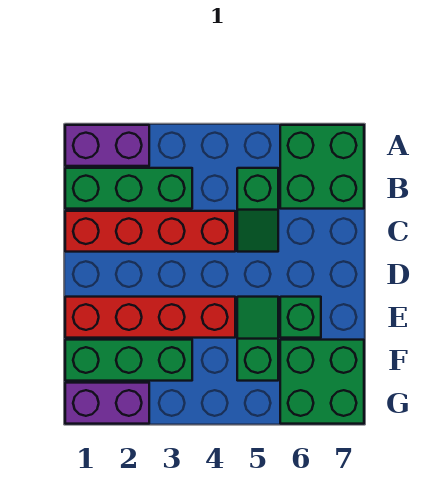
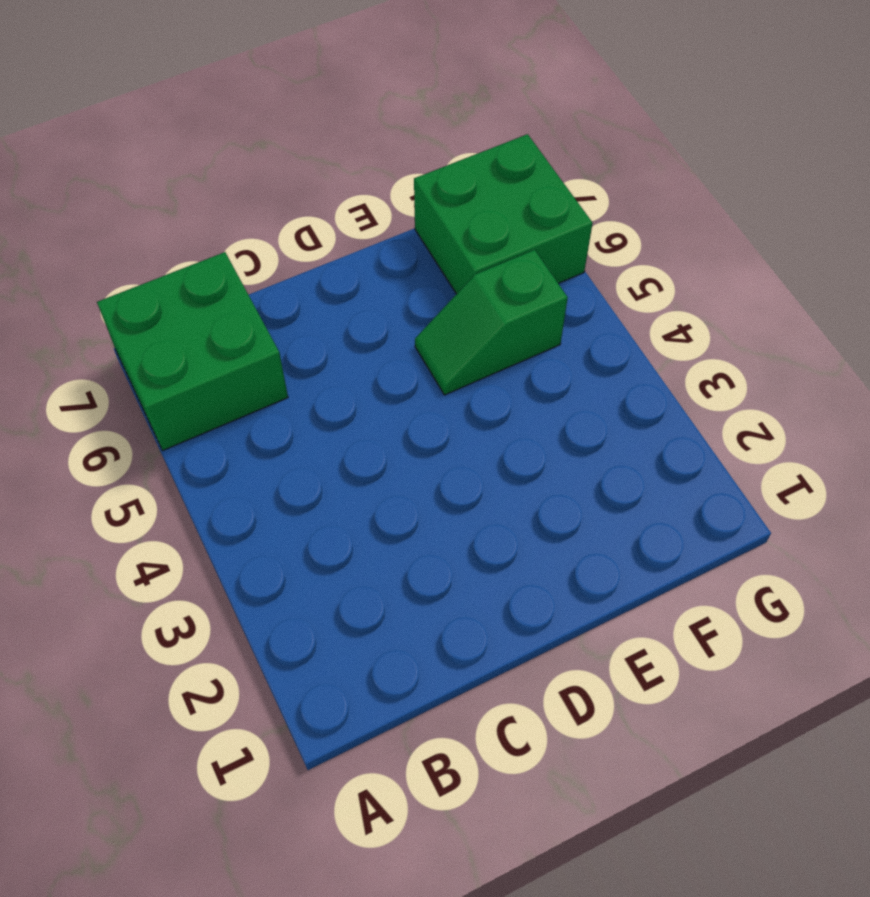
none -> purple 1x2 brick [65,125,149,166]
none -> green 1x3 brick [65,168,192,209]

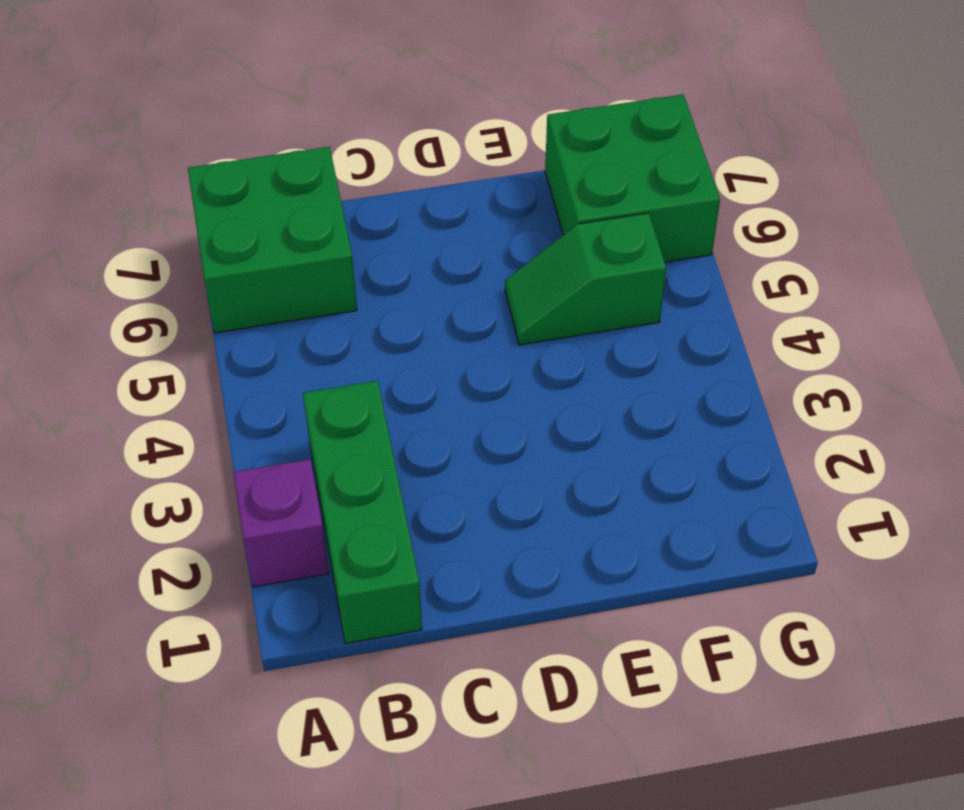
purple 1x1 brick [233,459,329,587] -> purple 1x2 brick [65,125,149,166]
none -> green 1x2 slope [237,168,278,252]
none -> red 1x4 brick [65,211,235,252]

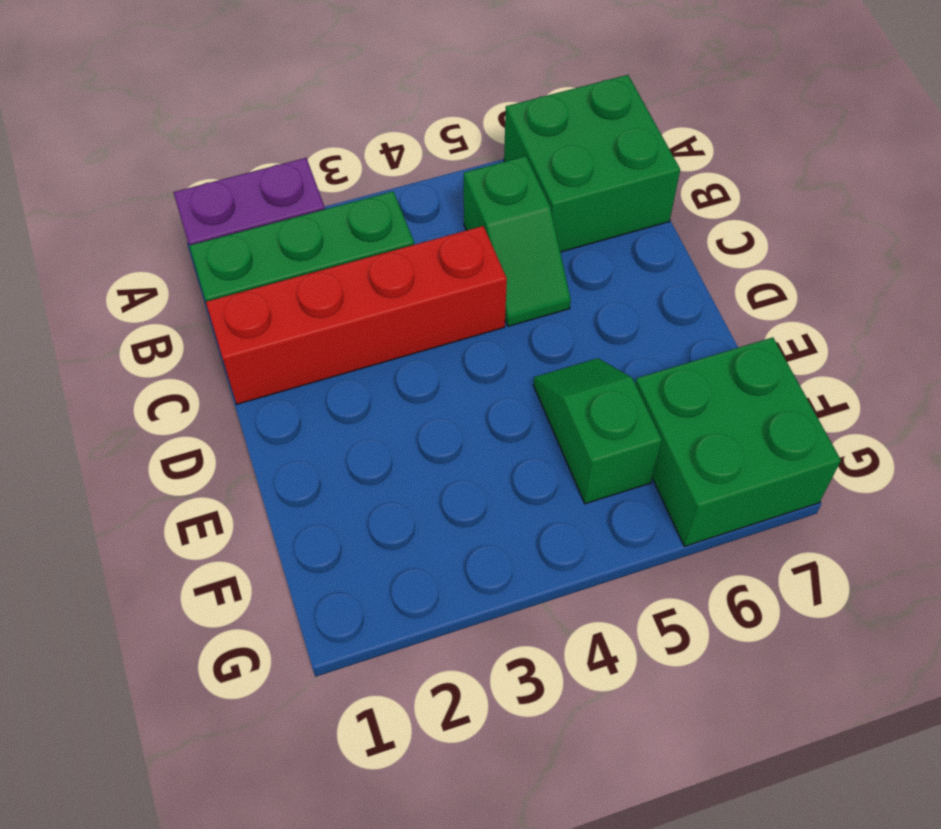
none -> red 1x4 brick [65,297,235,338]
none -> green 1x1 brick [280,297,321,338]

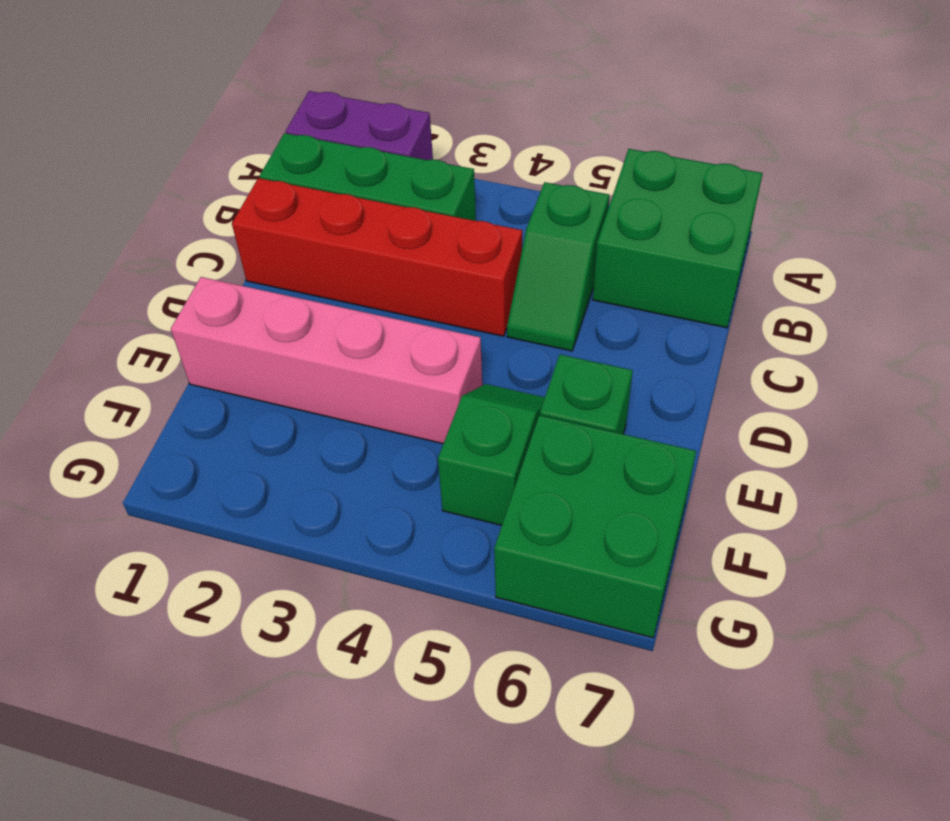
pink 1x4 brick [171,277,482,444] -> red 1x4 brick [65,297,235,338]
none -> green 1x3 brick [65,340,192,381]
none -> purple 1x2 brick [65,383,149,424]

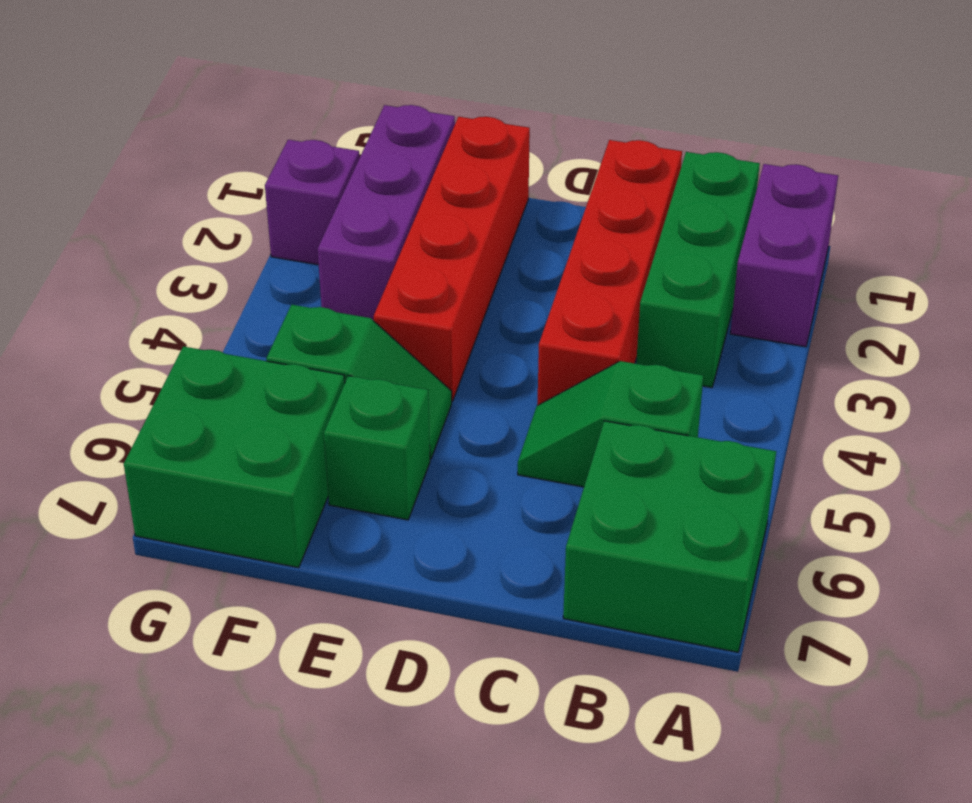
purple 1x3 brick [318,105,455,321] -> green 1x3 brick [65,340,192,381]
purple 1x1 brick [265,140,359,265] -> purple 1x2 brick [65,383,149,424]

